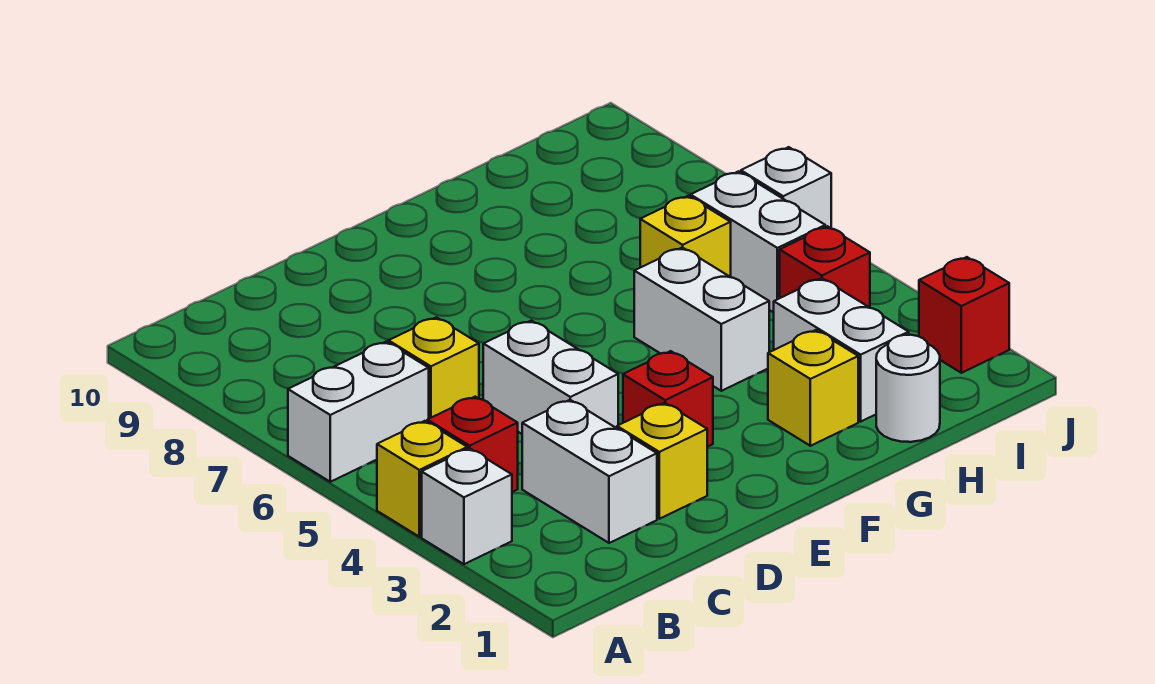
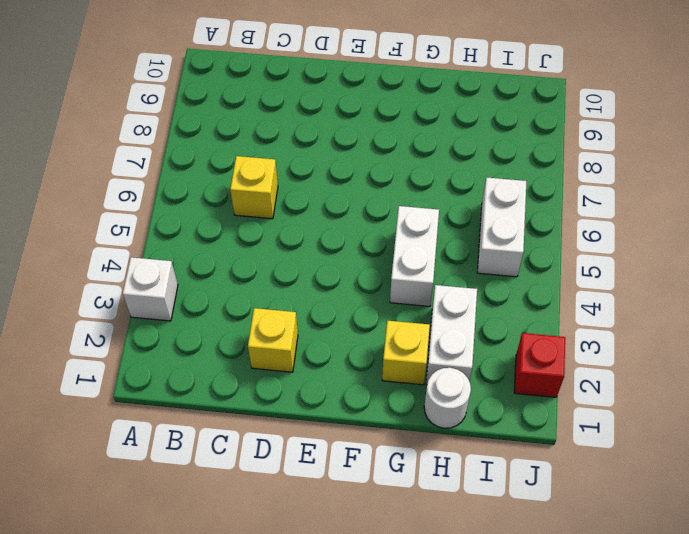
none -> yellow 1x1 brick [377,421,467,537]
none -> white 1x2 brick [288,342,429,482]
none -> red 1x1 brick [427,397,518,492]

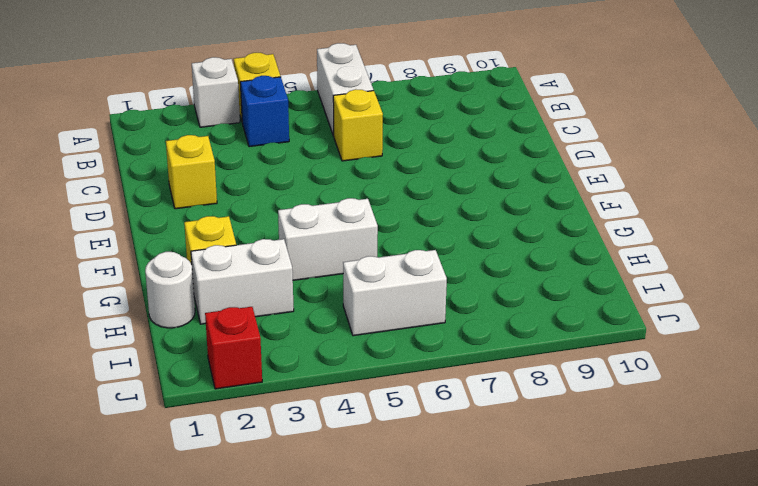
blue 1x1 brick [240,76,289,147] -> red 1x1 brick [427,397,518,492]
none -> white 1x2 brick [522,400,657,543]
none -> white 1x2 brick [483,320,618,434]
none -> red 1x1 brick [623,351,713,447]

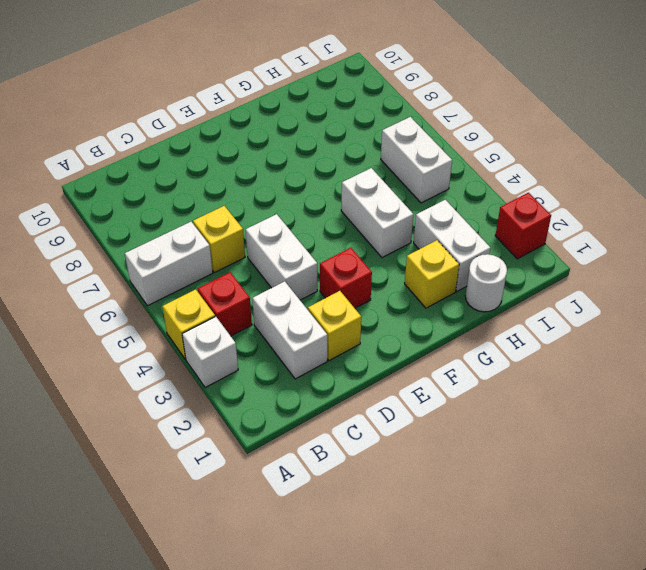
none -> yellow 1x1 brick [640,196,731,277]
none -> red 1x1 brick [780,226,870,308]
none -> white 1x1 brick [741,147,831,228]

